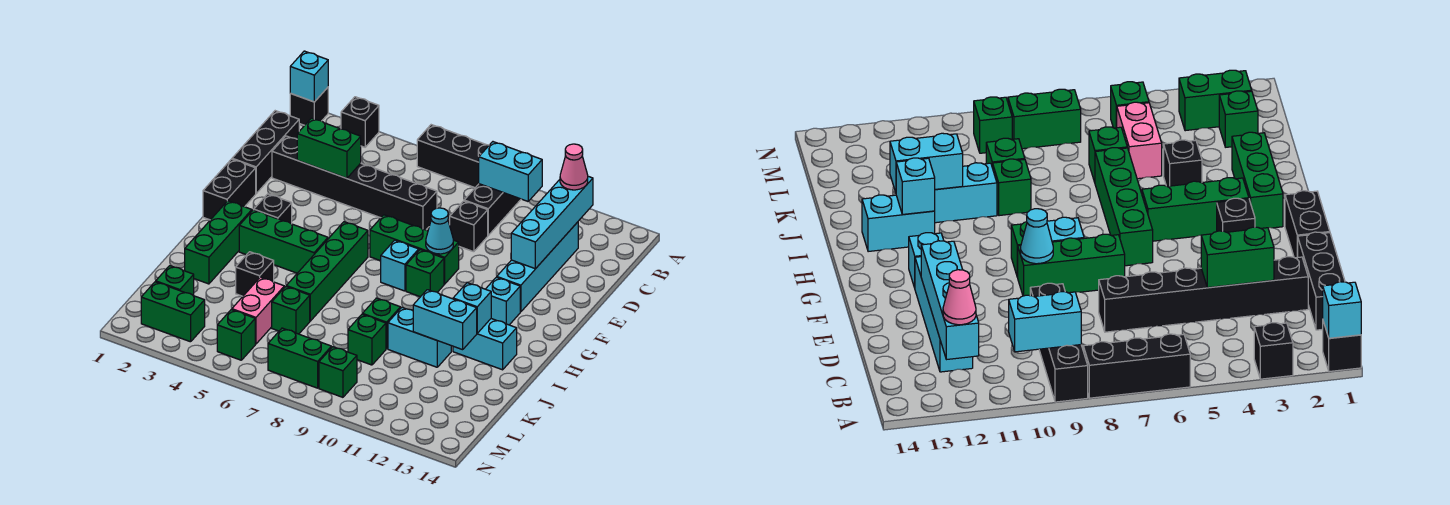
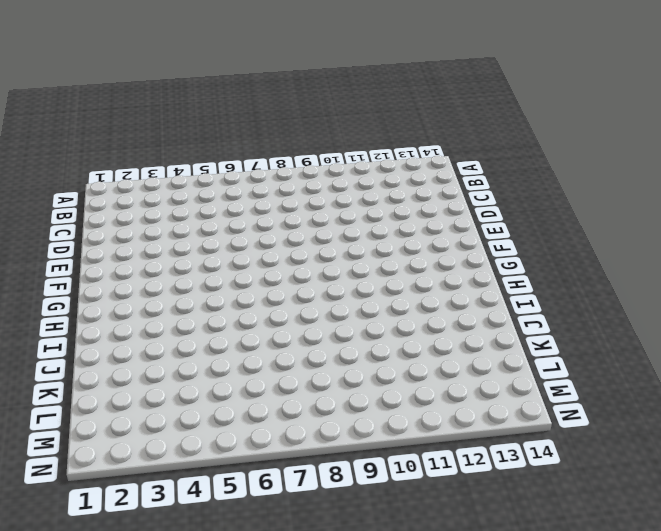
none -> black 1x1 brick [290,88,328,125]
none -> black 1x1 brick [341,97,379,147]
none -> black 1x3 brick [417,125,489,188]
none -> black 1x3 brick [464,184,521,235]

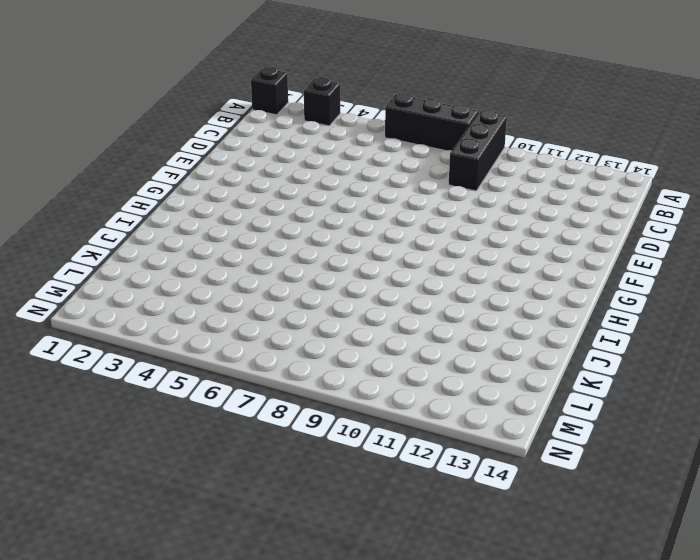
none -> black 1x3 brick [232,111,299,193]
none -> cyan 1x4 brick [497,222,578,312]
none -> black 1x6 brick [272,136,437,230]
none -> black 1x1 brick [450,201,488,252]

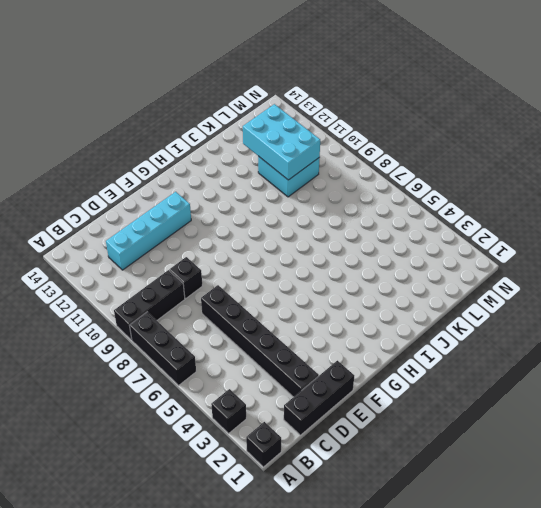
cyan 2x2 brick [258,156,320,197] -> none
cyan 2x3 brick [243,104,320,180] -> none
none -> black 1x2 brick [203,159,256,220]
none -> green 1x3 brick [370,215,459,284]
none -> black 1x1 brick [254,194,292,224]
none -> green 1x4 brick [286,222,368,321]

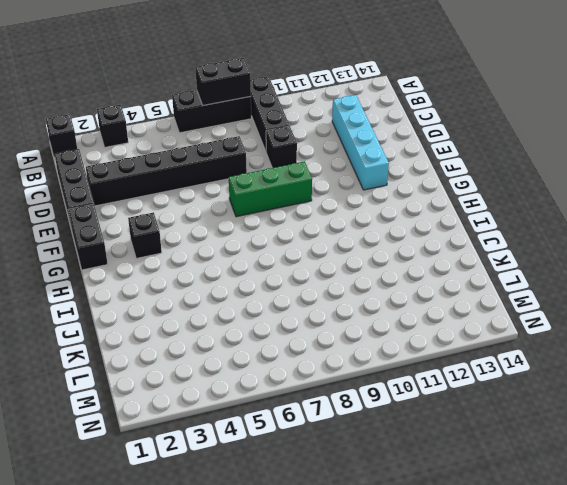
black 1x2 brick [195,58,251,105] -> none
none -> green 1x4 brick [286,222,368,321]
none -> cyan 1x1 brick [381,240,419,291]
none -> green 1x1 brick [406,250,444,297]
none -> cyan 1x1 brick [486,277,520,325]

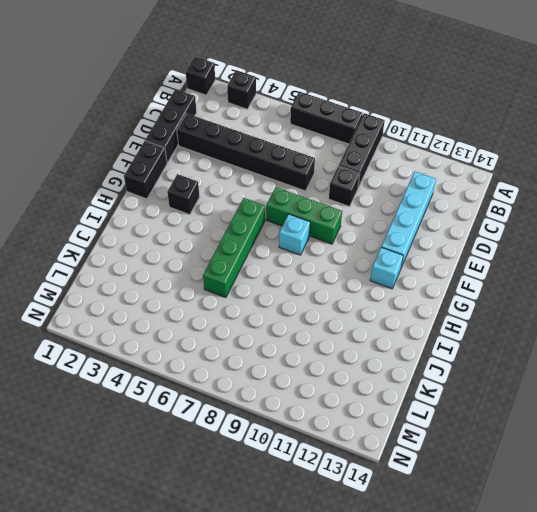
none -> green 1x1 brick [406,250,444,297]
none -> green 1x3 brick [185,201,252,284]
none -> green 1x3 brick [239,210,328,273]
none -> cyan 1x2 brick [453,319,517,370]

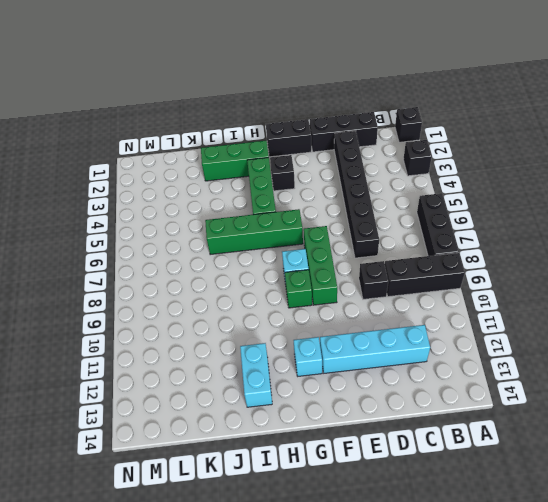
none -> black 1x1 brick [236,252,274,296]
none -> green 1x1 brick [363,298,400,349]
none -> cyan 1x2 brick [388,308,451,367]
none -> pink 1x2 brick [232,277,284,344]

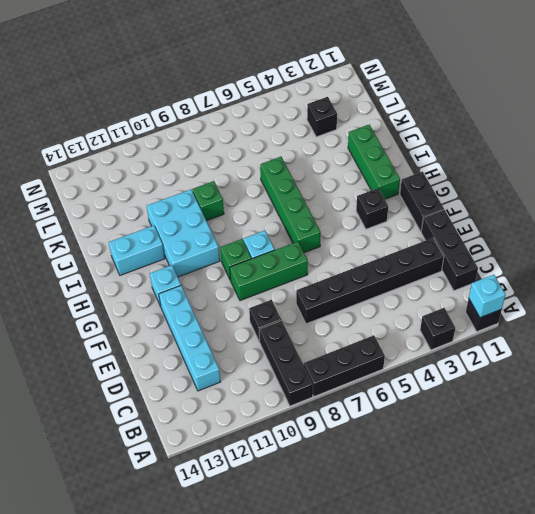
cyan 2x3 brick [147,190,220,277] -> cyan 1x2 brick [388,308,451,367]
black 1x1 brick [307,97,337,137] -> black 1x1 brick moved to [236,252,274,296]
none -> green 1x3 brick [239,210,328,273]
none -> pink 1x2 brick [232,277,284,344]
none -> green 1x1 brick [272,287,310,334]
none -> green 1x1 brick [348,314,386,365]

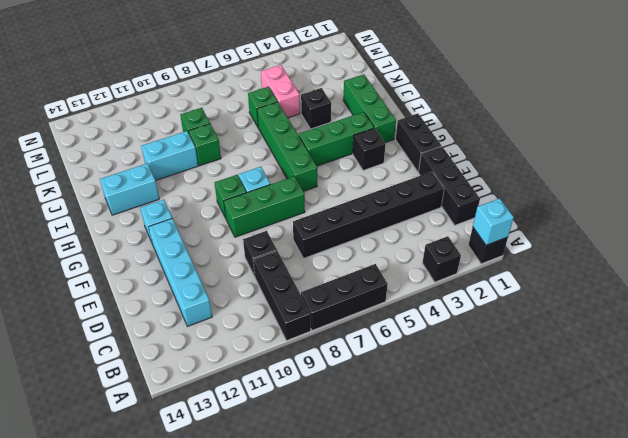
none -> green 1x1 brick [156,266,194,296]
none -> green 1x2 brick [141,282,205,342]
none -> green 1x1 brick [217,310,255,360]
none -> green 1x2 brick [268,328,331,388]

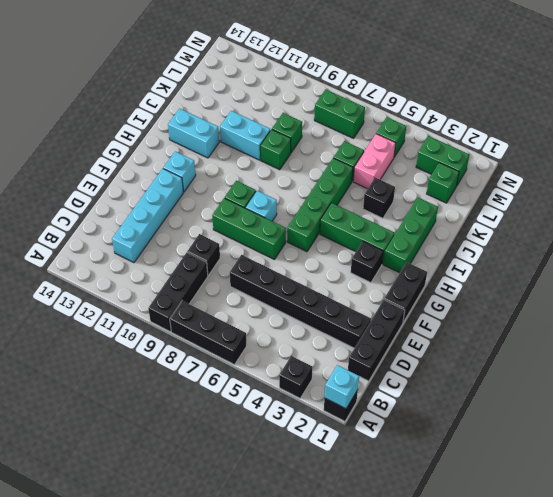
none -> green 1x1 brick [319,347,357,397]
none -> cyan 1x2 brick [479,142,542,201]
none -> cyan 1x4 brick [511,176,593,269]
none -> green 1x2 brick [297,118,361,178]

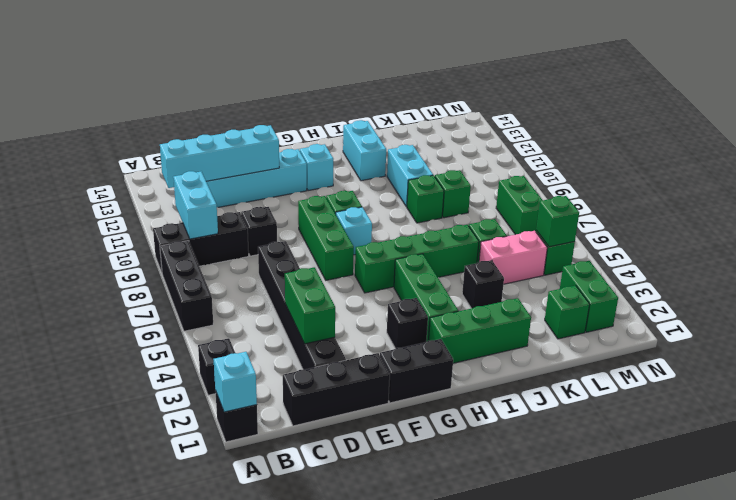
green 1x1 brick [536,196,579,247] -> green 1x1 brick moved to [319,347,357,397]
none -> cyan 1x1 cone [426,208,453,254]
none -> cyan 1x1 brick [453,283,491,333]
none -> cyan 1x2 brick [413,290,477,350]
none -> pink 1x1 cone [560,144,588,190]

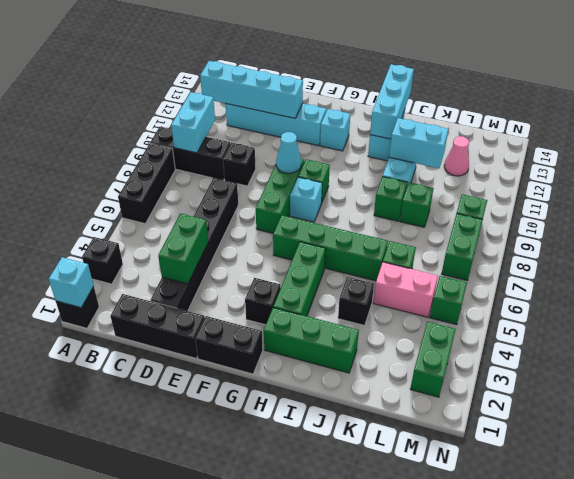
cyan 1x3 brick [370,64,414,139] -> cyan 1x1 brick [453,283,491,333]
cyan 1x2 brick [389,118,448,168] -> cyan 1x2 brick turned to [413,290,477,350]
pink 1x1 cone [444,136,469,176] -> pink 1x1 cone moved to [560,144,588,190]
none -> green 1x1 brick [156,266,194,296]

